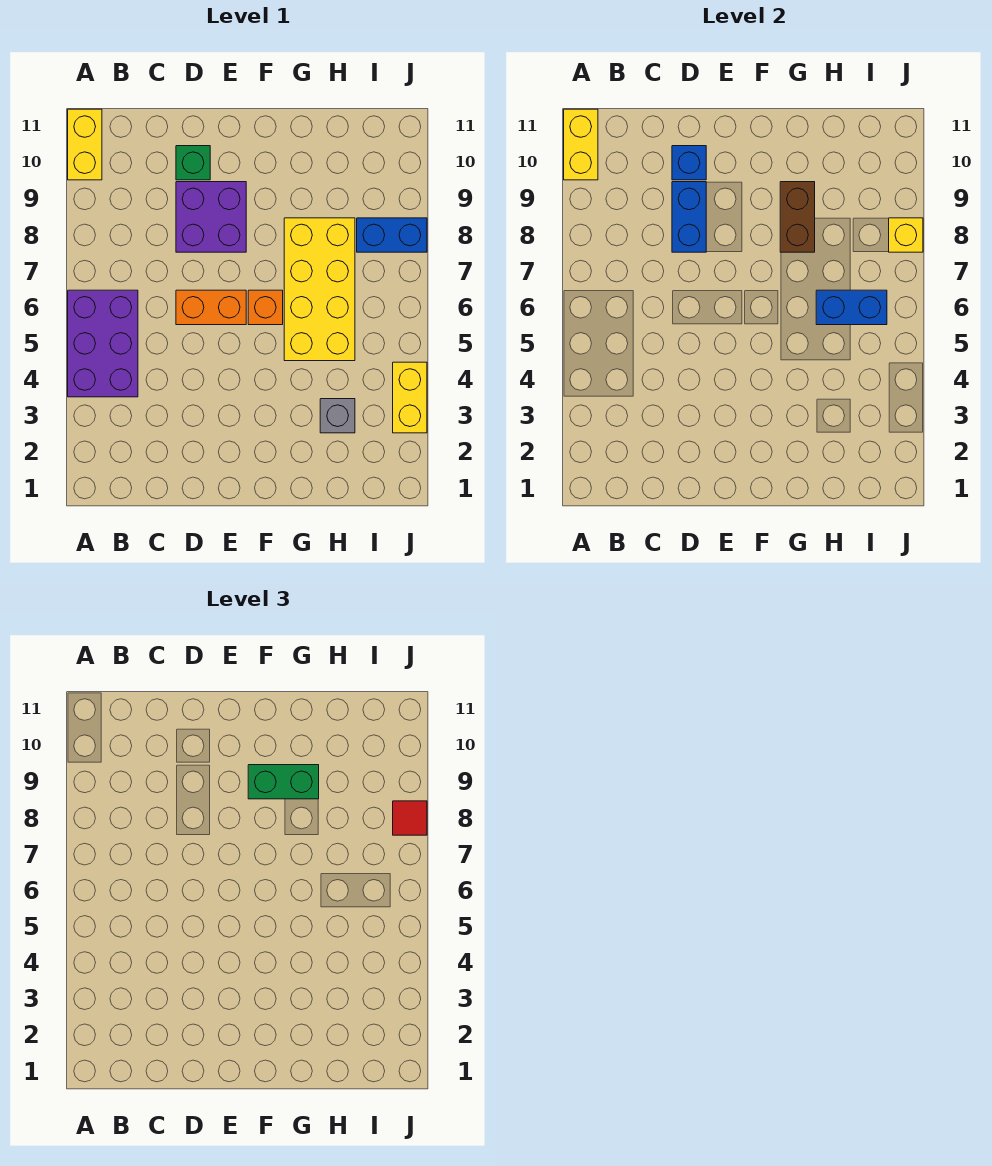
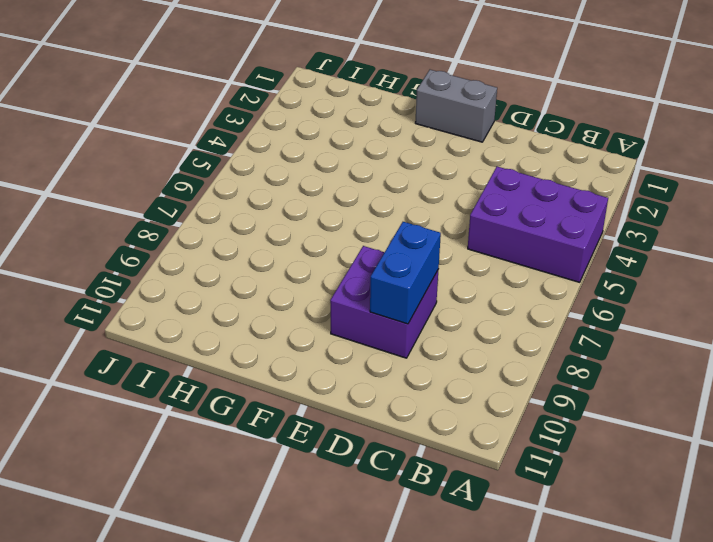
purple 2x3 brick [468,166,608,282] -> purple 2x3 brick turned to [68,290,138,397]
grey 1x2 brick [415,70,497,142] -> none
none -> yellow 1x2 brick [68,109,102,180]
none -> orange 1x2 brick [176,290,246,325]
none -> green 1x1 brick [176,146,210,180]

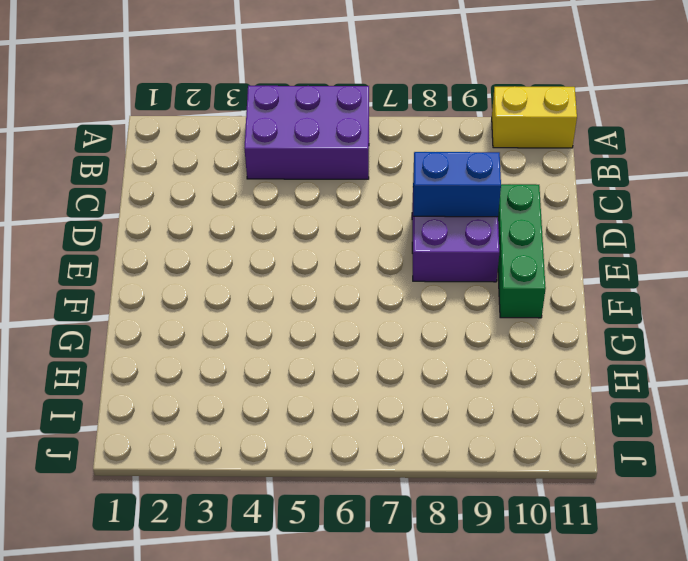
green 1x3 brick [498,184,546,318] -> green 1x1 brick [176,146,210,180]
none -> orange 1x2 brick [176,290,246,325]
none -> orange 1x1 brick [248,290,283,325]
none -> yellow 2x4 brick [284,218,355,361]

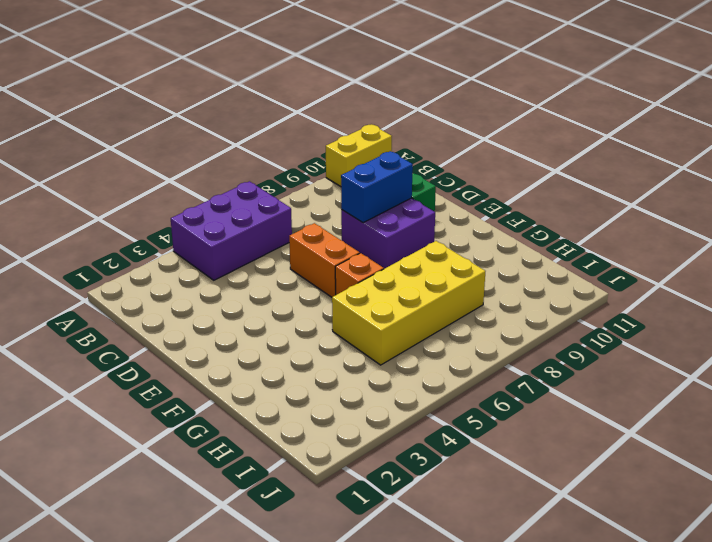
none -> grey 1x1 brick [320,399,355,433]
none -> blue 1x2 brick [357,218,427,252]
none -> yellow 1x2 brick [393,362,427,433]

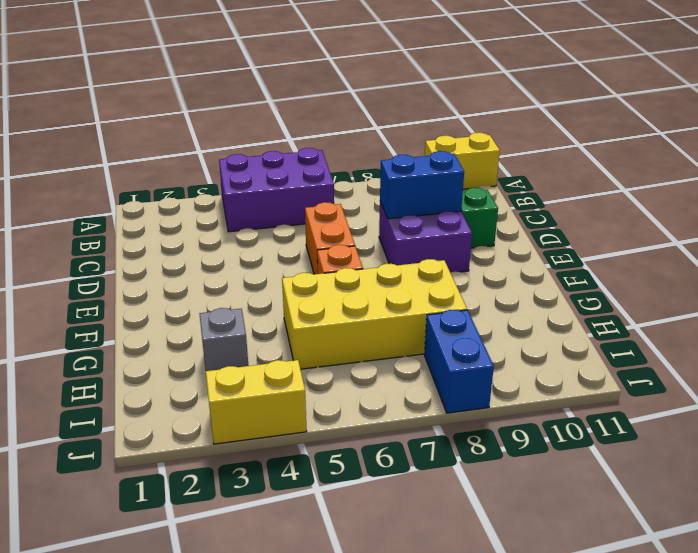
none -> yellow 1x2 brick [564,109,598,180]
none -> blue 1x1 brick [672,146,706,180]
none -> brown 1x2 brick [780,182,815,252]

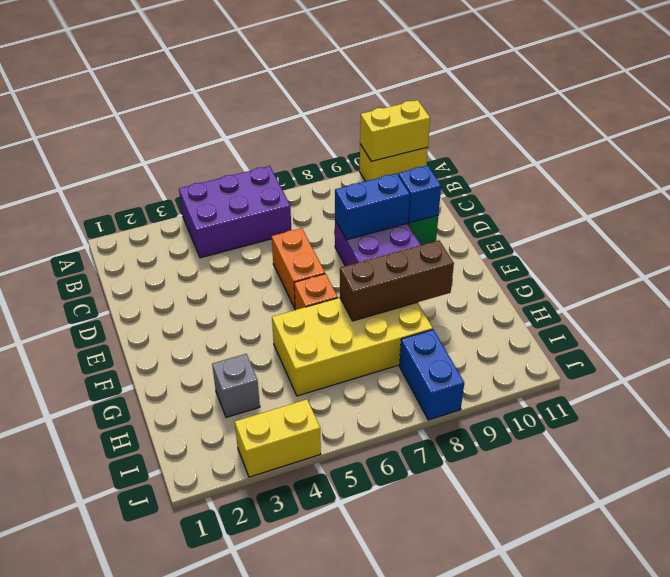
brown 1x3 brick [340,240,454,321] -> brown 1x2 brick [780,182,815,252]
none -> blue 1x2 brick [816,290,887,325]
none -> yellow 1x1 brick [889,218,923,252]
none -> green 1x2 brick [248,765,319,799]

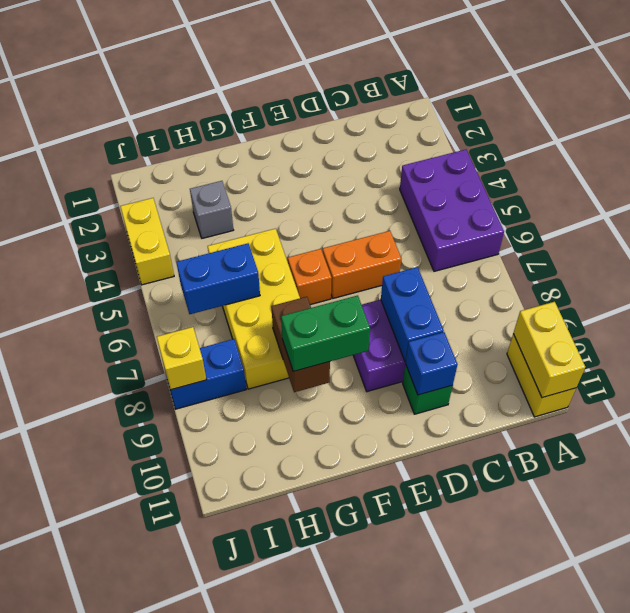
none -> red 1x1 tile [393,801,427,835]

